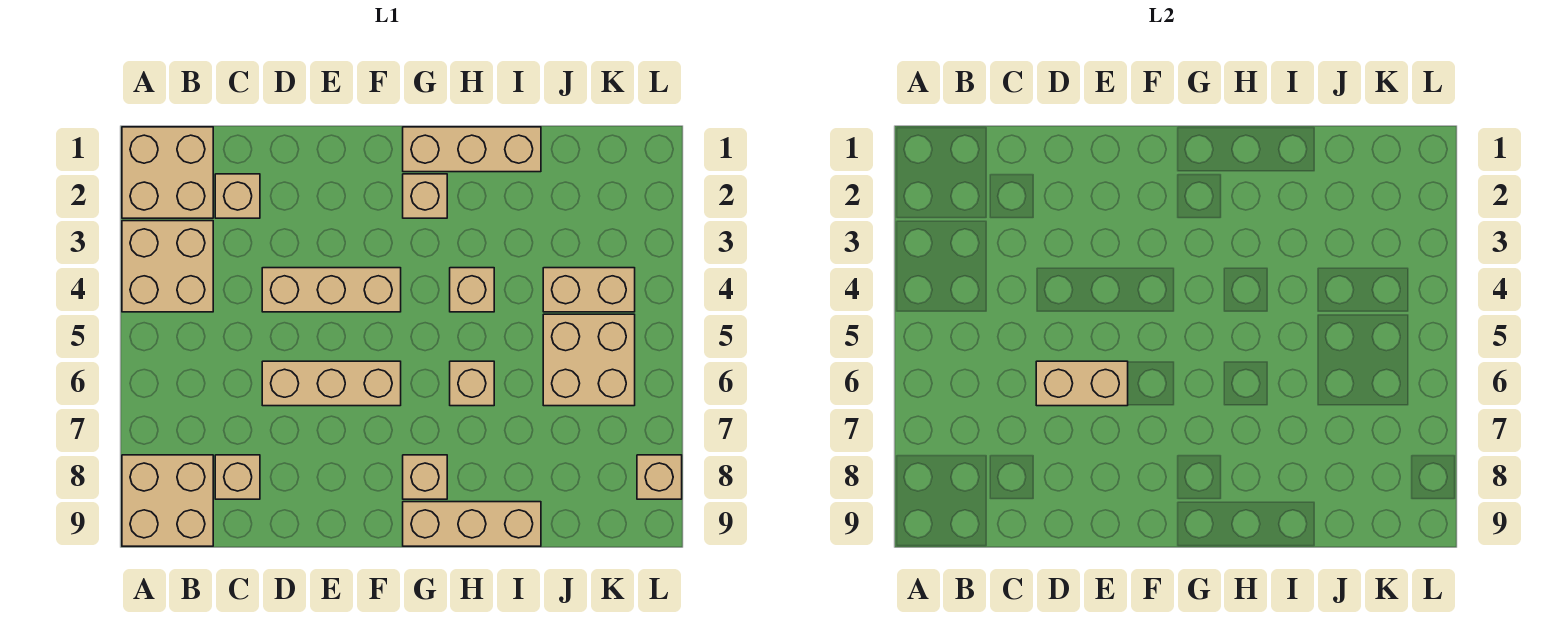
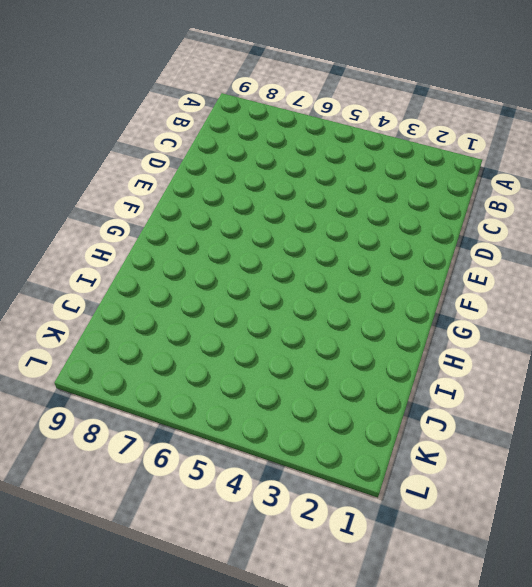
none -> tan 2x2 brick [122,127,213,218]
none -> tan 2x2 brick [122,221,213,312]
none -> tan 2x2 brick [122,455,213,546]

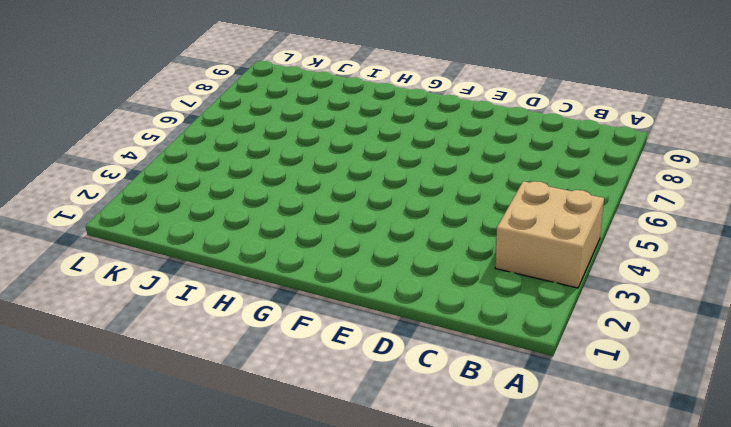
none -> tan 2x2 brick [122,127,213,218]
none -> tan 2x2 brick [122,455,213,546]
none -> tan 1x1 brick [215,174,260,218]

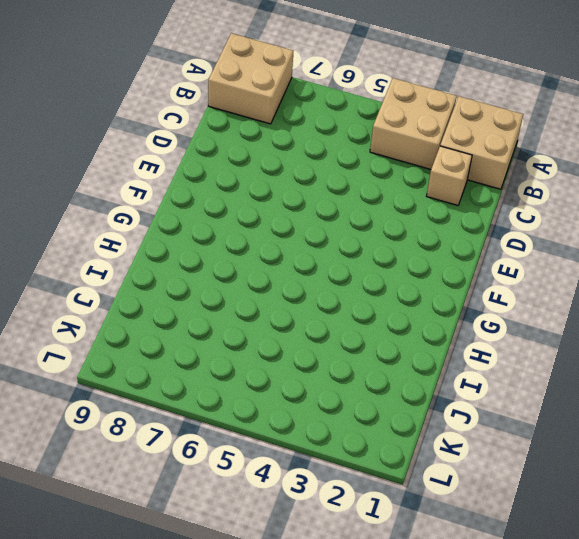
none -> tan 1x1 brick [215,455,260,499]
none -> tan 1x3 brick [262,268,401,312]
none -> tan 1x3 brick [262,361,401,406]

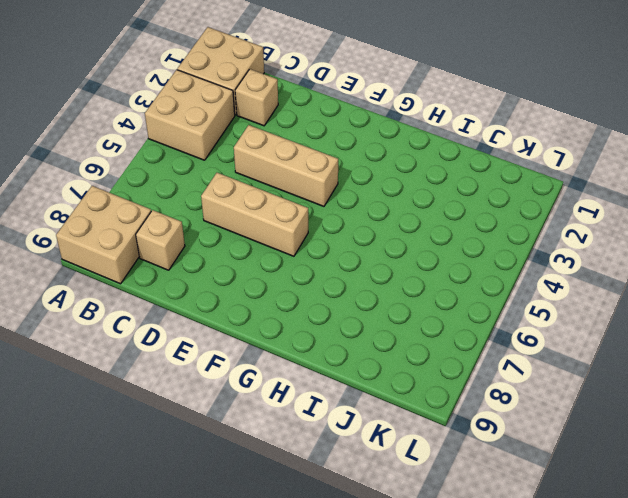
none -> tan 1x3 brick [403,127,541,172]
none -> tan 1x1 brick [403,174,447,218]
none -> tan 1x1 brick [403,455,447,499]

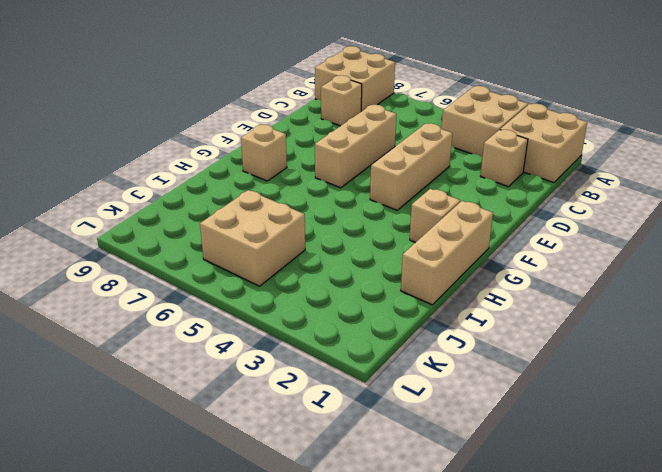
none -> tan 1x3 brick [403,502,541,546]
none -> tan 1x1 brick [450,268,494,312]
none -> tan 1x1 brick [450,361,494,406]

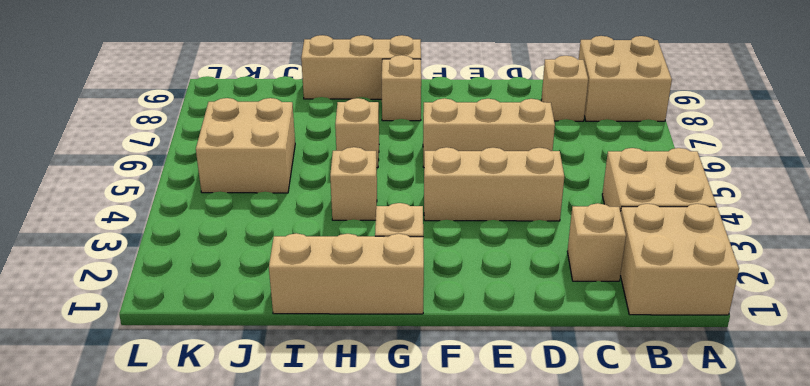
none -> tan 1x2 brick [543,268,635,312]
none -> tan 1x1 brick [637,455,682,499]
none -> tan 1x2 brick [1036,361,1128,406]

